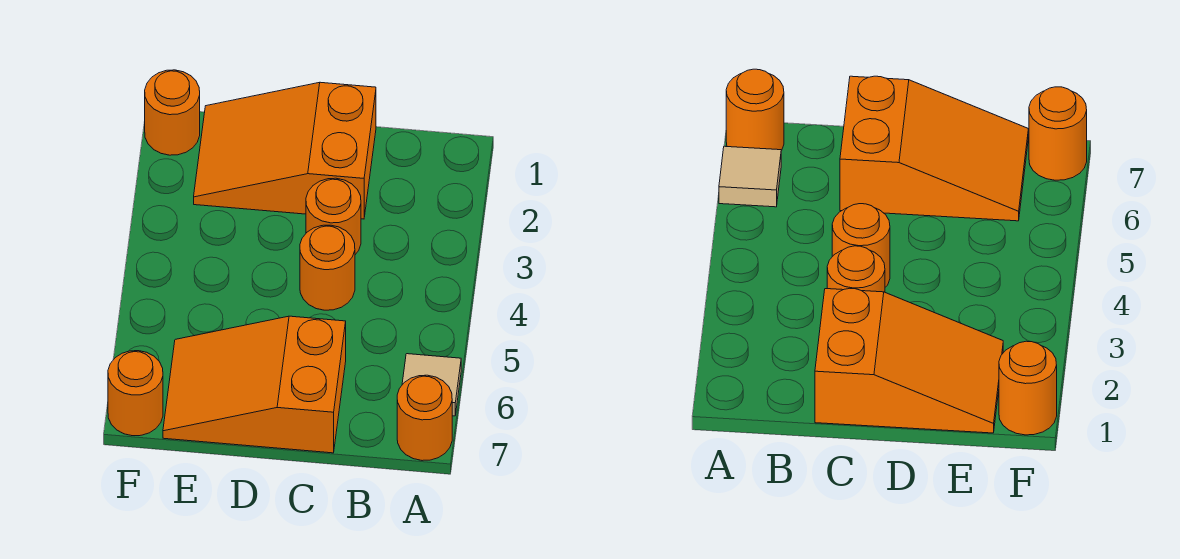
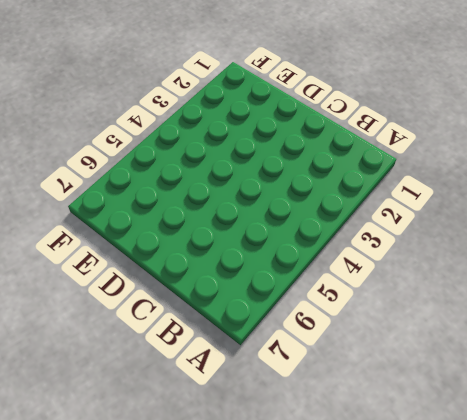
none -> tan 1x1 tile [402,354,461,416]
none -> orange 1x1 round brick [397,375,452,461]

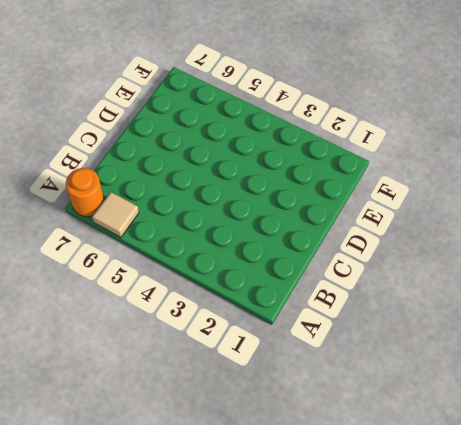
none -> orange 2x3 slope [194,82,376,219]
none -> orange 1x1 round brick [306,178,361,255]

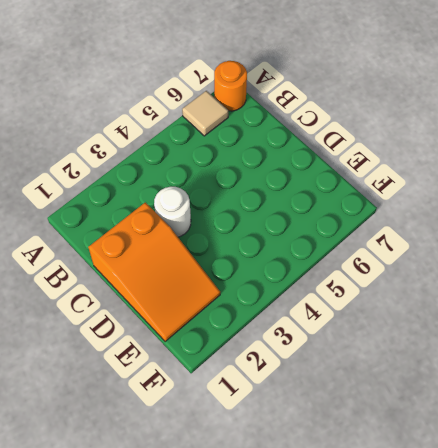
white 1x1 round brick [154,187,191,237] -> orange 1x1 round brick [306,178,361,255]
none -> orange 1x1 round brick [300,225,355,310]
none -> orange 2x3 slope [163,316,346,453]

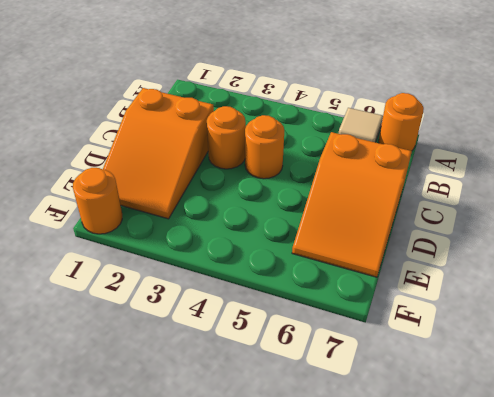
none -> orange 1x1 round brick [108,351,163,436]

